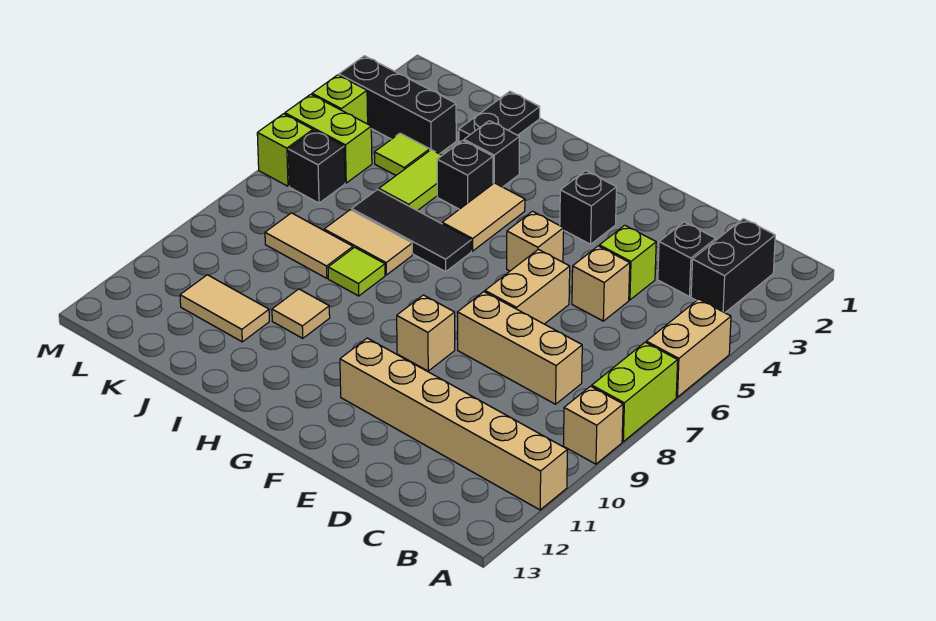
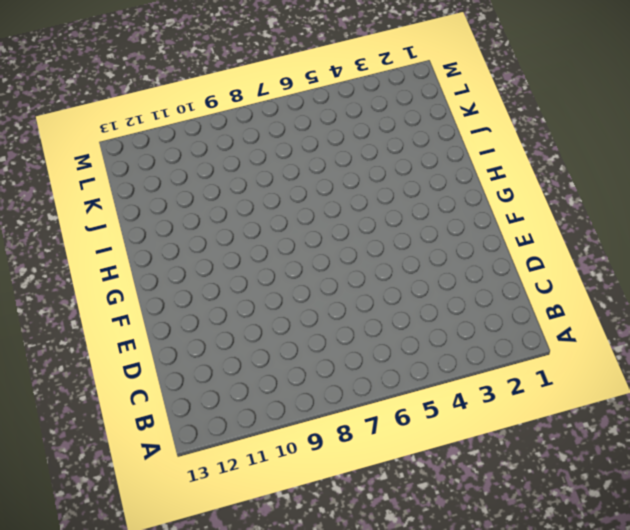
none -> tan 1x2 brick [646,299,731,397]
none -> lime 1x2 brick [592,342,678,441]
none -> tan 1x1 brick [563,386,623,464]
none -> tan 1x6 brick [340,338,567,510]

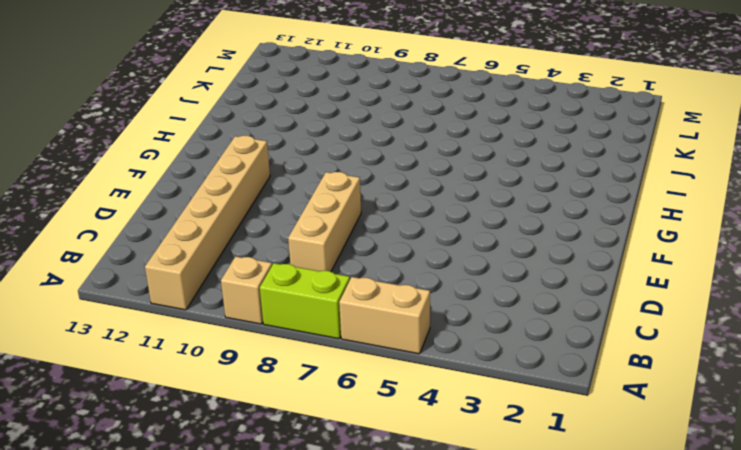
none -> black 1x2 brick [691,219,775,313]
none -> black 1x1 brick [658,222,716,297]
none -> lime 1x1 brick [599,225,656,300]
none -> tan 1x1 brick [572,246,630,321]

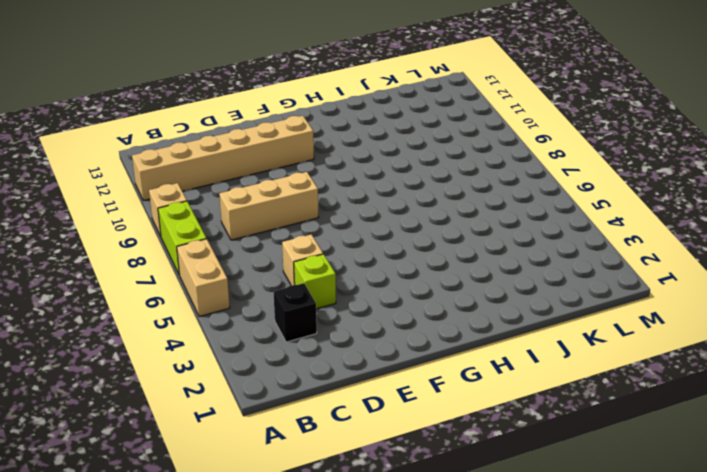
none -> black 1x2 brick [691,219,775,313]
none -> tan 1x2 brick [485,249,570,324]
none -> black 1x1 brick [560,171,616,244]
none -> tan 1x1 brick [507,211,564,271]

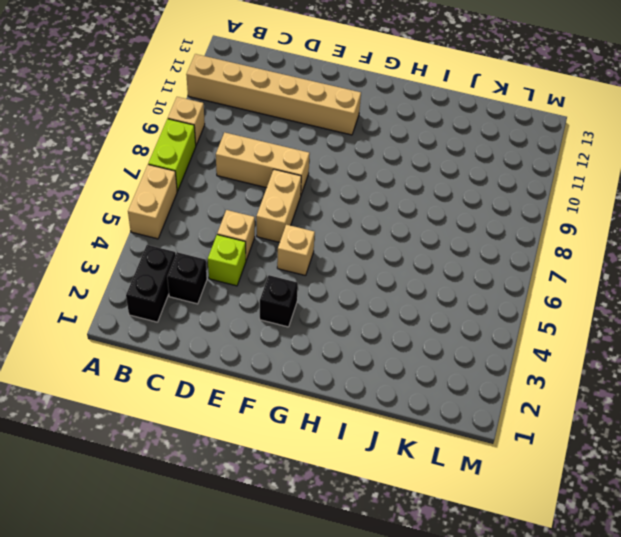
none -> tan 1x1 brick [397,295,455,371]
none -> tan 1x2 tile [442,183,525,251]
none -> black 1x3 tile [352,190,471,272]
none -> black 1x1 brick [464,121,520,187]

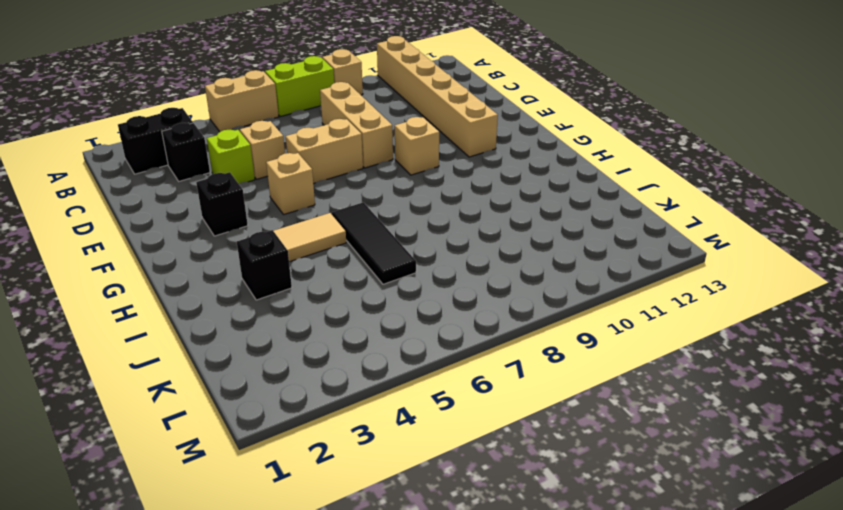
none -> black 1x1 brick [437,140,493,209]
none -> tan 1x2 tile [324,210,412,275]
none -> lime 1x1 tile [328,247,385,296]
none -> tan 1x1 tile [272,289,330,338]

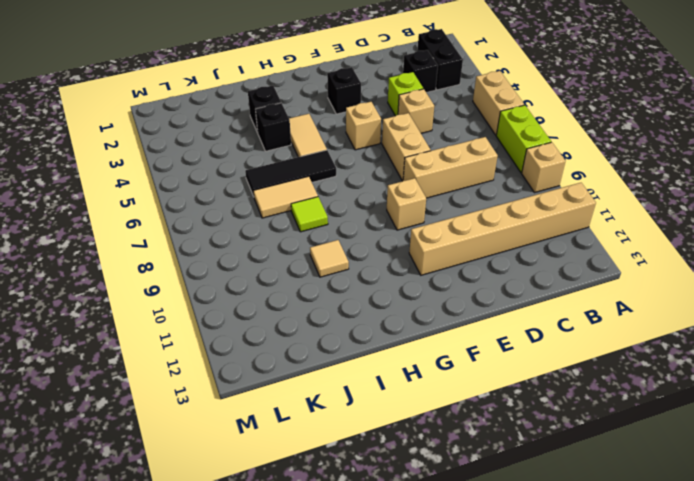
none -> black 1x2 plate [459,91,540,142]
none -> lime 1x2 tile [379,150,442,211]
none -> tan 1x2 tile [265,213,353,278]
none -> tan 1x2 tile [180,275,269,342]

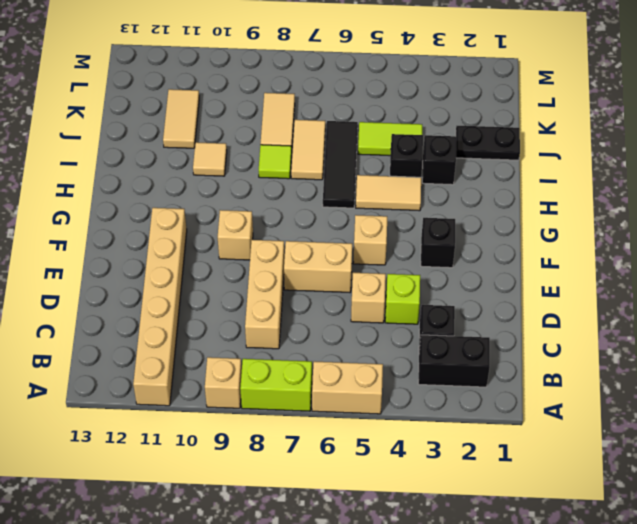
none -> black 1x3 brick [339,56,456,154]
none -> lime 1x1 tile [375,133,430,175]
none -> lime 1x2 brick [285,94,372,183]
none -> black 1x1 brick [288,130,345,203]

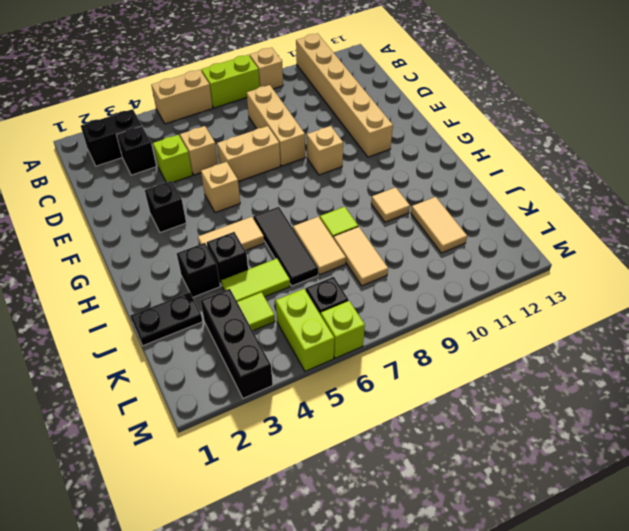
none -> lime 1x1 brick [312,75,368,124]

